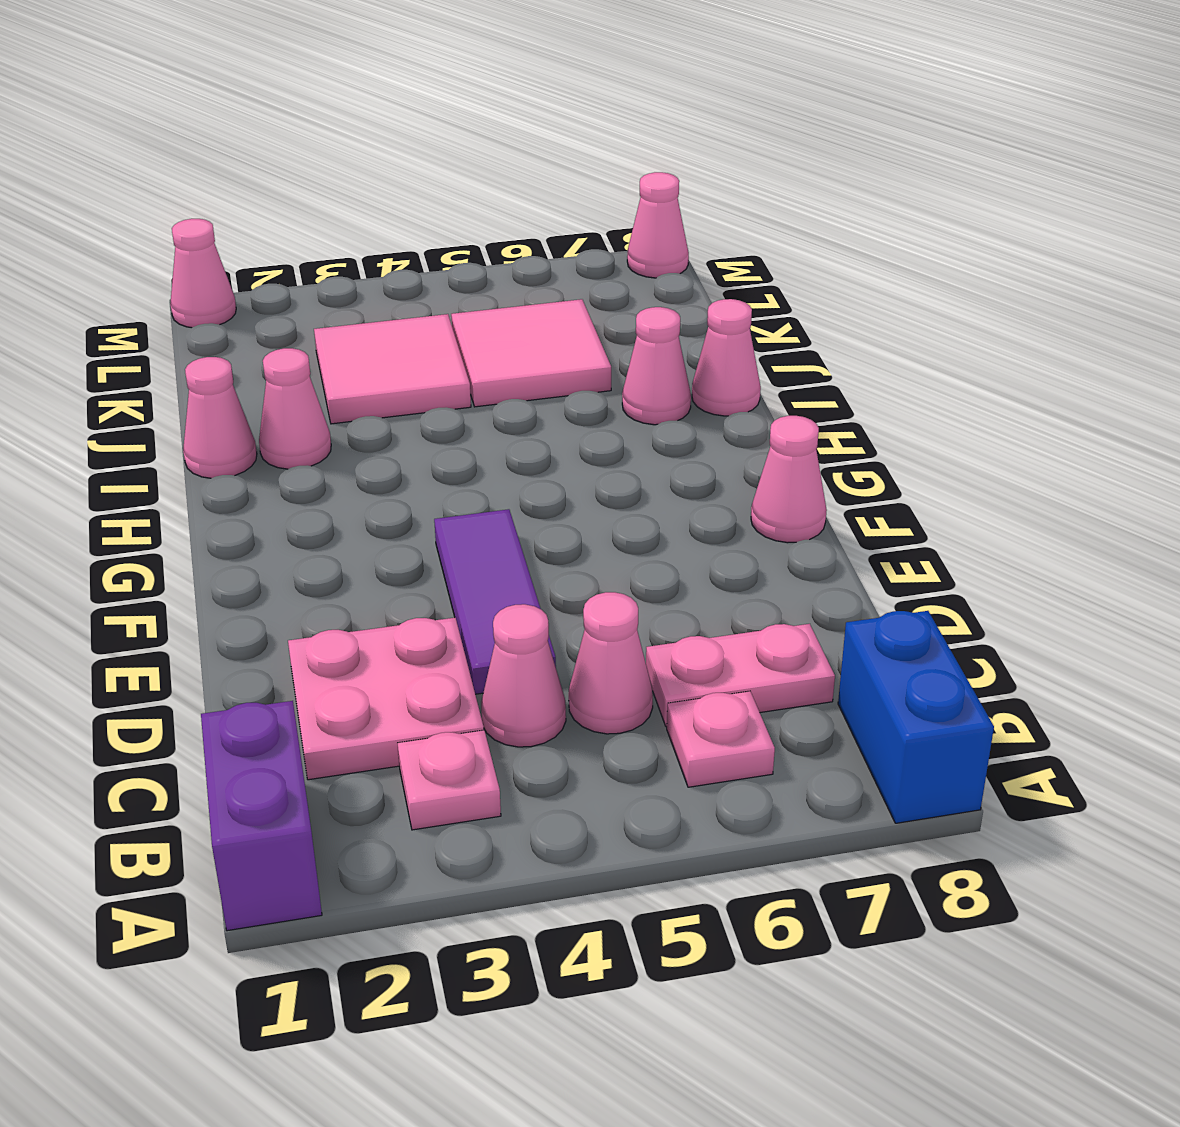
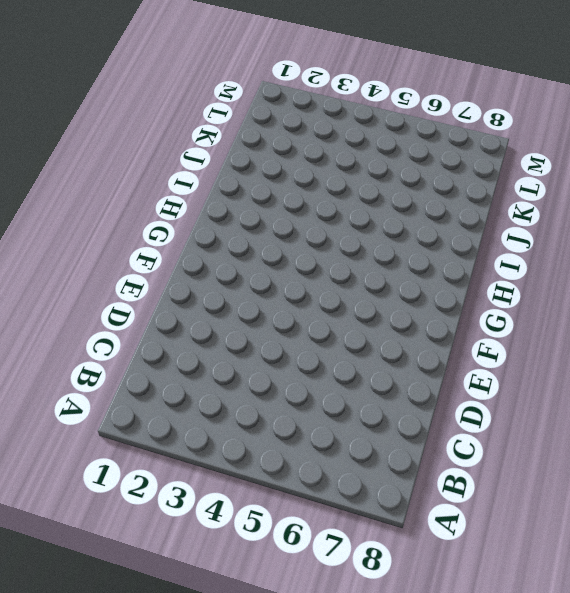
none -> purple 1x2 brick [201,701,322,931]
none -> blue 1x2 brick [838,611,994,823]
none -> pink 1x1 plate [398,730,501,830]

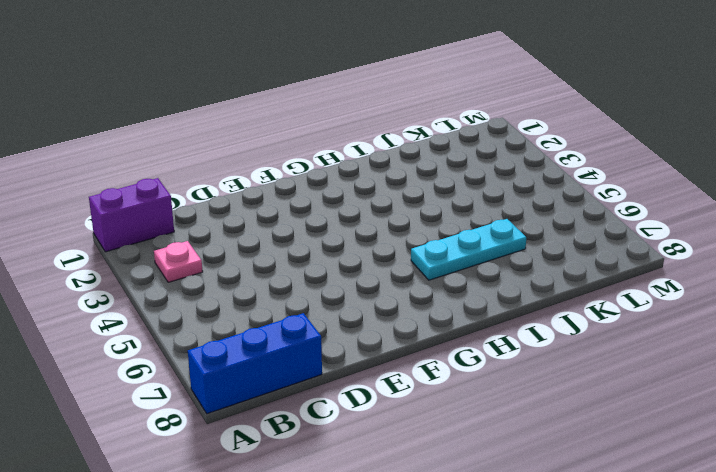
blue 1x3 brick [188,313,322,414] -> blue 1x2 brick [838,611,994,823]
cyan 1x3 plate [411,219,526,280] -> pink 2x2 tile [451,299,611,407]
none -> pink 1x1 plate [667,691,775,787]
none -> pink 2x2 plate [288,618,484,780]
none -> pink 1x1 cone [481,604,566,747]

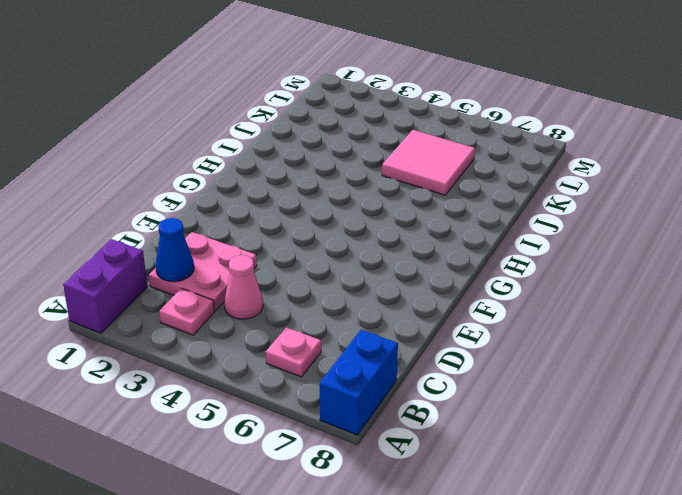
blue 1x1 cone [156,218,194,282] -> none
none -> pink 1x1 cone [569,592,653,734]
none -> pink 1x2 plate [646,624,835,726]
none -> purple 1x3 tile [434,509,556,694]

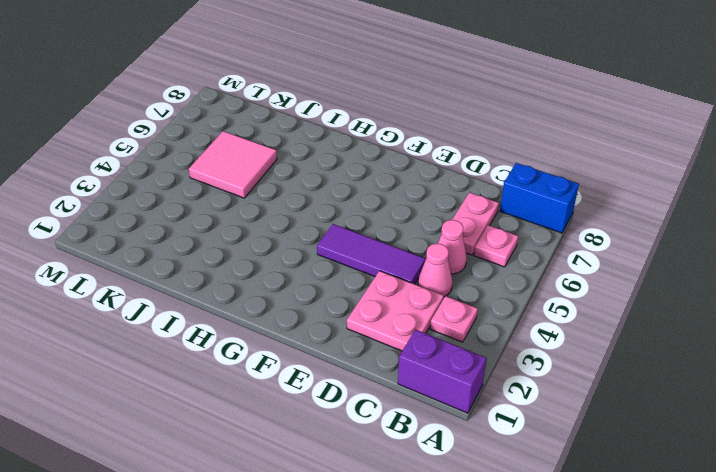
none -> pink 1x1 cone [751,416,827,543]
none -> pink 1x1 cone [183,357,257,478]
none -> pink 1x1 cone [259,348,331,469]

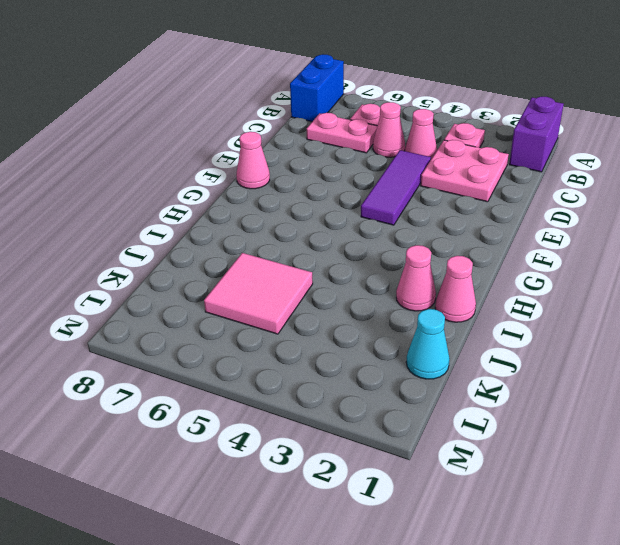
cyan 1x1 cone [406,309,450,379] -> none
none -> pink 1x1 cone [622,307,691,425]
none -> pink 1x1 cone [692,299,761,416]
none -> pink 2x2 tile [314,314,471,424]

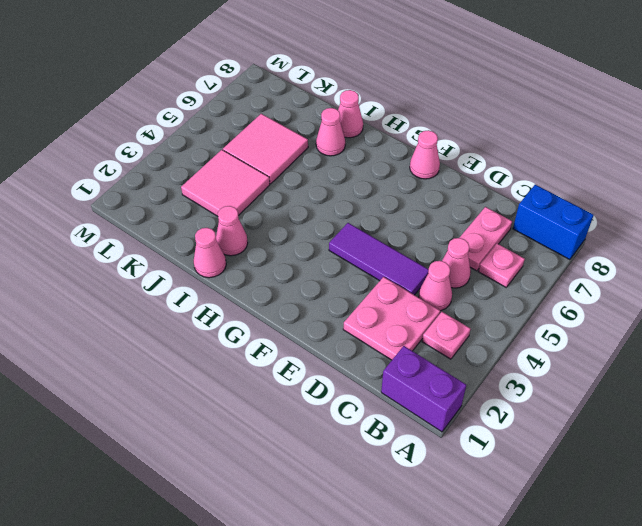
none -> pink 1x1 cone [170,219,236,328]
none -> pink 1x1 cone [627,172,689,278]

